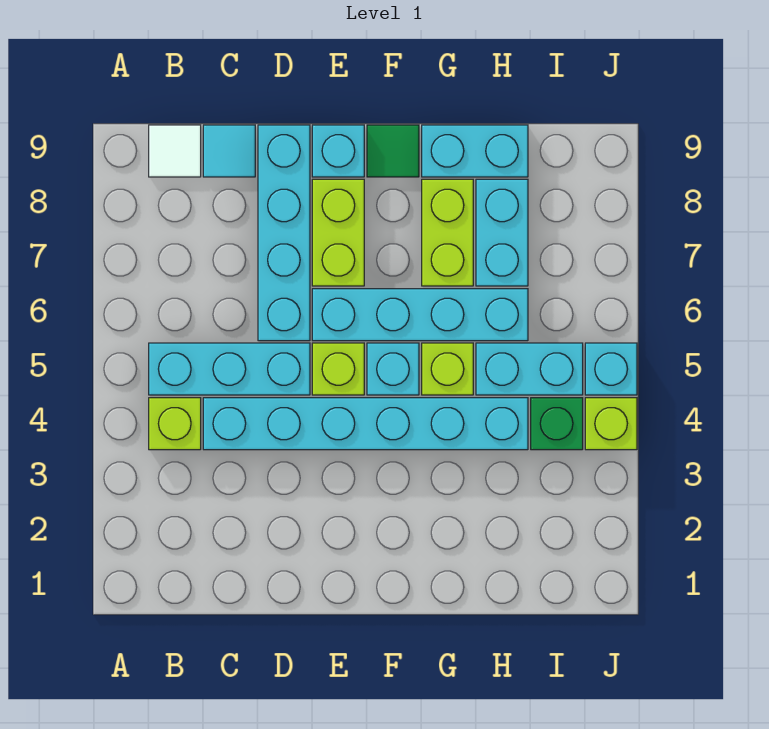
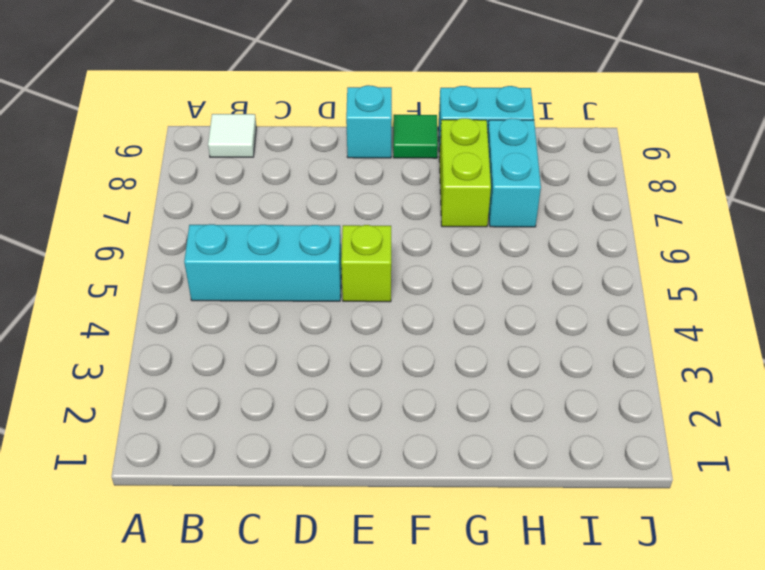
none -> lime 1x1 brick [149,398,201,450]
none -> cyan 1x6 brick [203,398,528,450]
none -> cyan 1x1 tile [203,125,255,177]

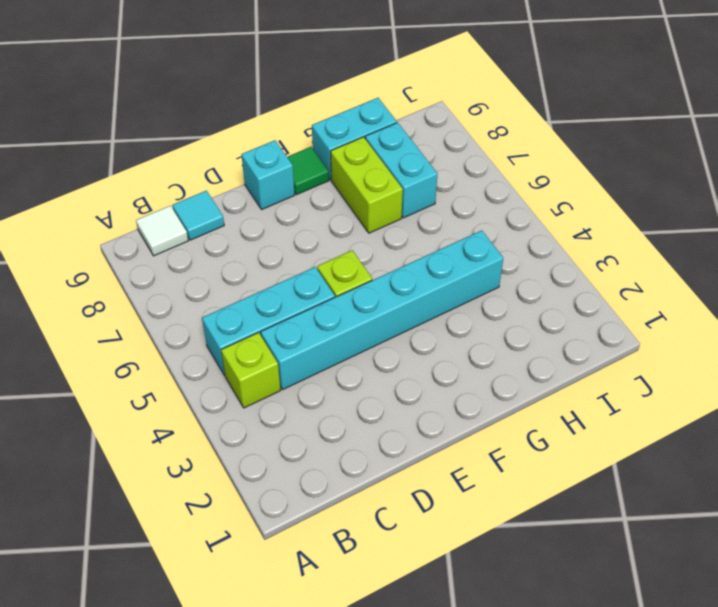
none -> cyan 1x4 brick [258,125,310,341]
none -> cyan 1x4 brick [312,289,528,341]
none -> lime 1x2 brick [312,179,364,286]

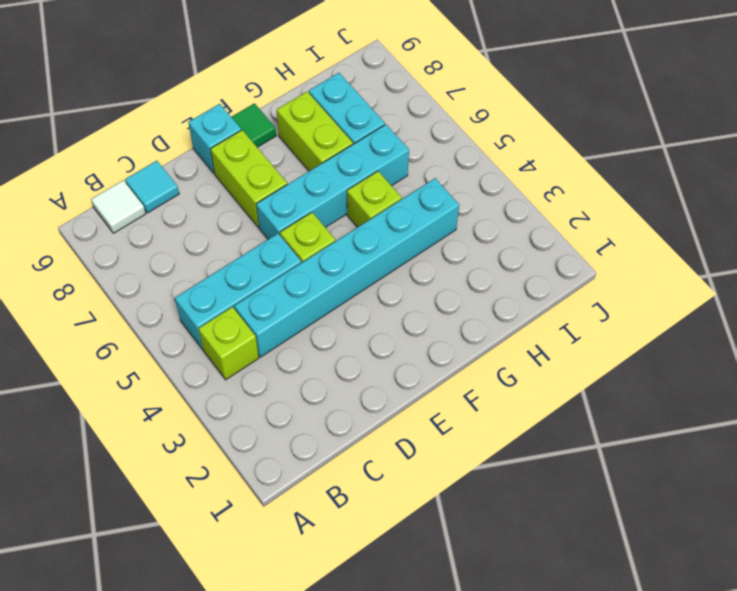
none -> cyan 1x4 brick [258,125,310,341]
none -> cyan 1x1 brick [367,343,419,395]
none -> cyan 1x2 brick [422,125,528,177]

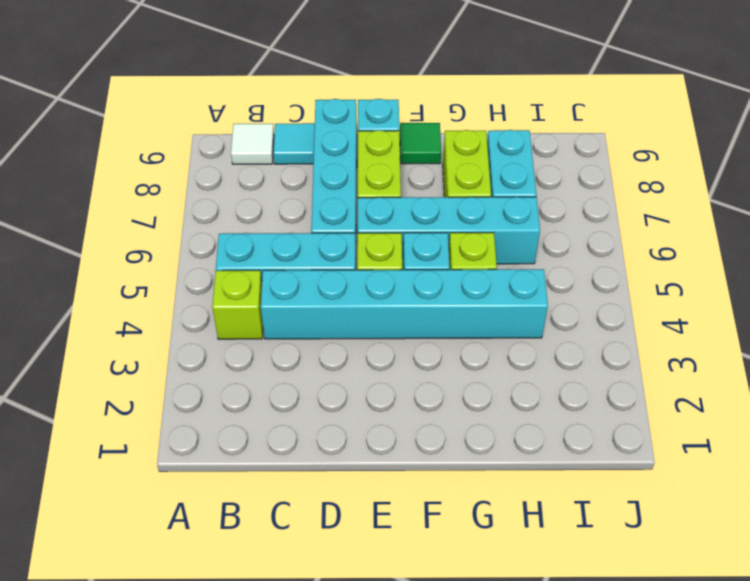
none -> cyan 1x2 brick [422,125,528,177]
none -> cyan 1x2 brick [476,343,583,395]
none -> green 1x1 brick [531,398,583,450]

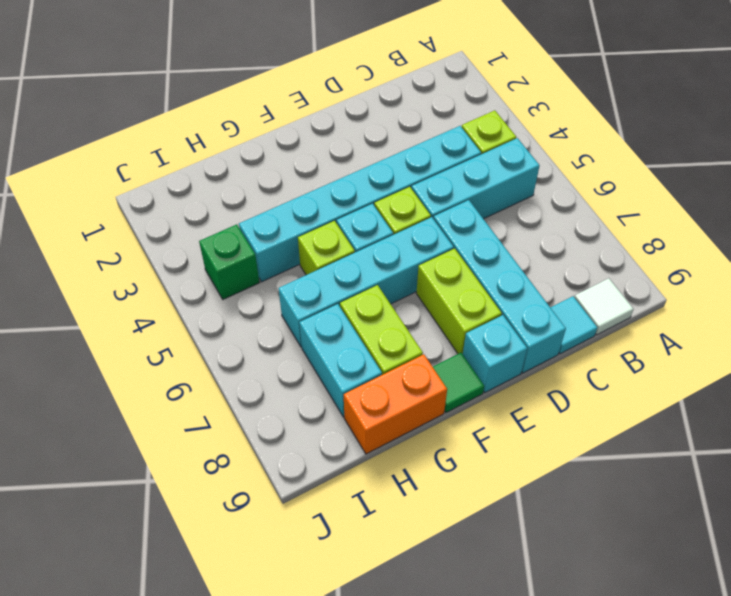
orange 1x2 brick [344,354,447,454] -> cyan 1x2 brick [422,125,528,177]
none -> cyan 1x2 brick [476,343,583,395]
none -> lime 1x1 brick [585,398,637,450]
none -> cyan 1x1 brick [585,343,637,395]

